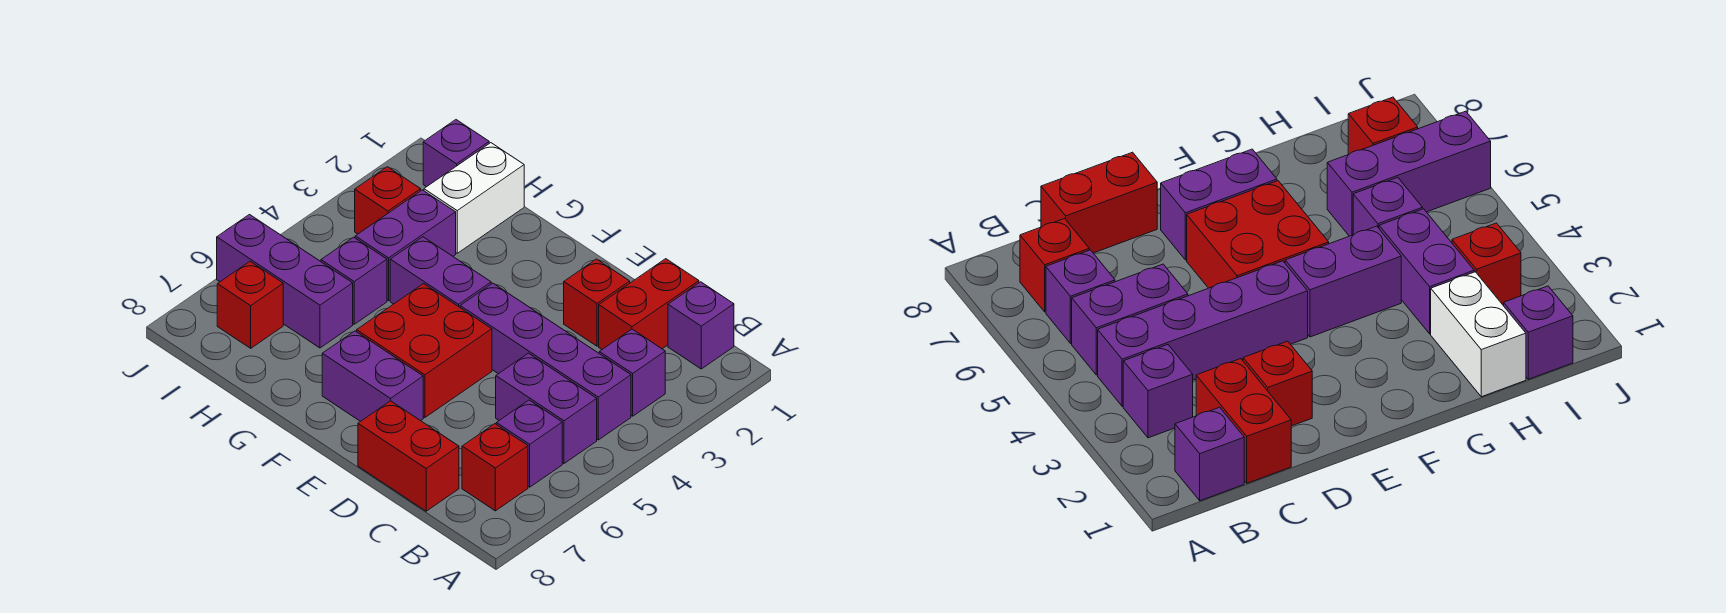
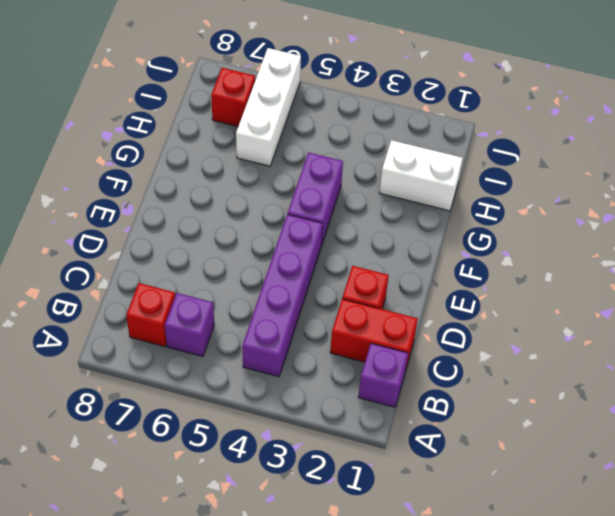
white 1x3 brick [236,48,301,166] -> purple 1x3 brick [217,215,353,348]
none -> purple 1x1 brick [599,329,665,416]
none -> purple 1x2 brick [496,353,597,463]
none -> red 1x2 brick [358,401,459,511]

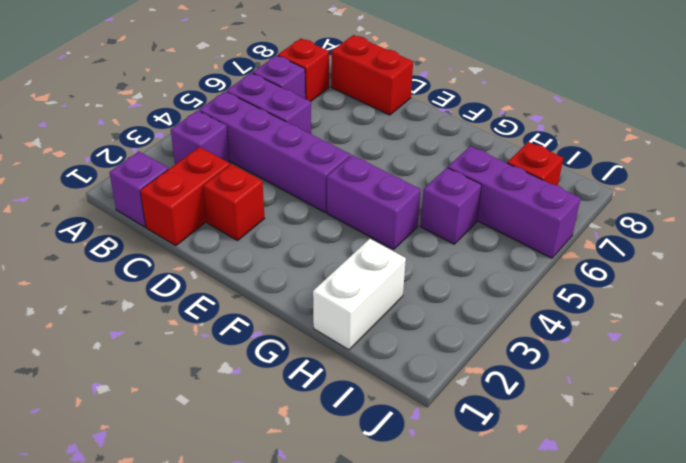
none -> red 2x2 brick [357,284,492,418]
none -> purple 1x2 brick [322,331,423,421]
none -> purple 1x2 brick [355,190,456,301]

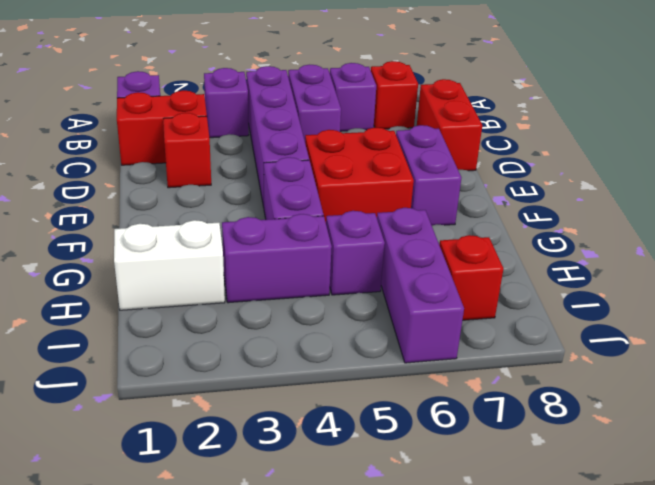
none -> purple 1x1 brick [423,120,489,187]
none -> red 1x1 brick [355,167,421,234]

